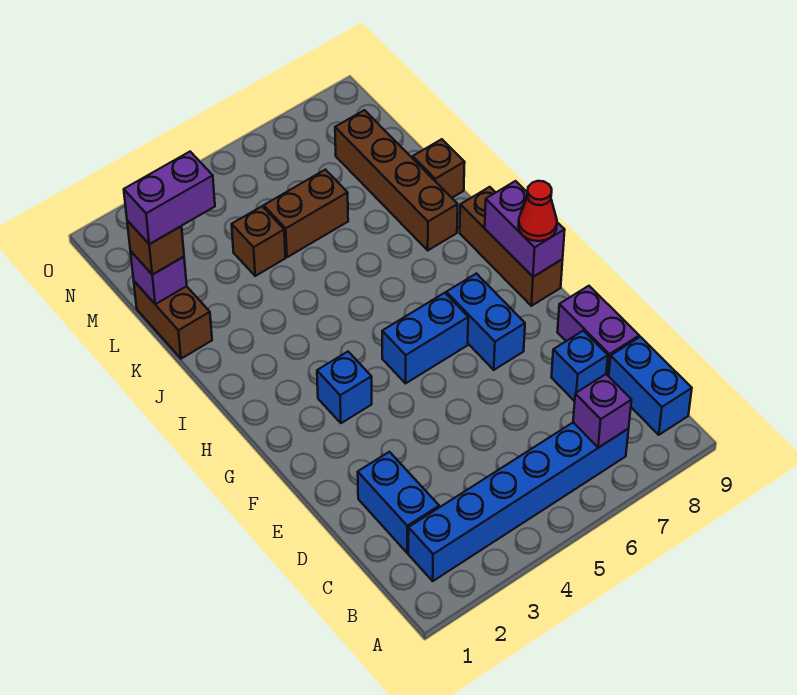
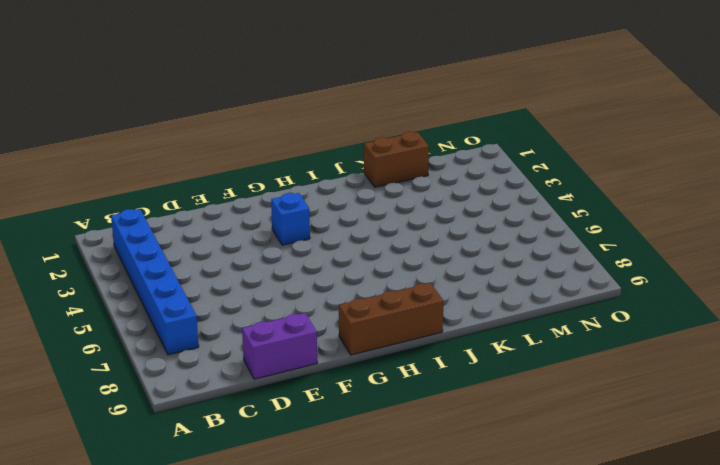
none -> blue 1x2 brick [609,337,692,435]
none -> blue 1x2 brick [358,452,439,553]
none -> blue 1x1 brick [551,331,608,401]

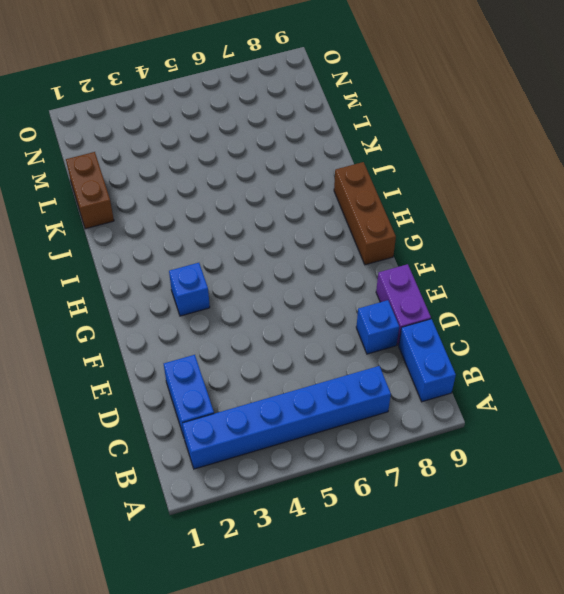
none -> blue 1x2 brick [446,274,525,370]
none -> blue 1x2 brick [382,293,468,383]
none -> brown 1x4 brick [335,110,458,250]

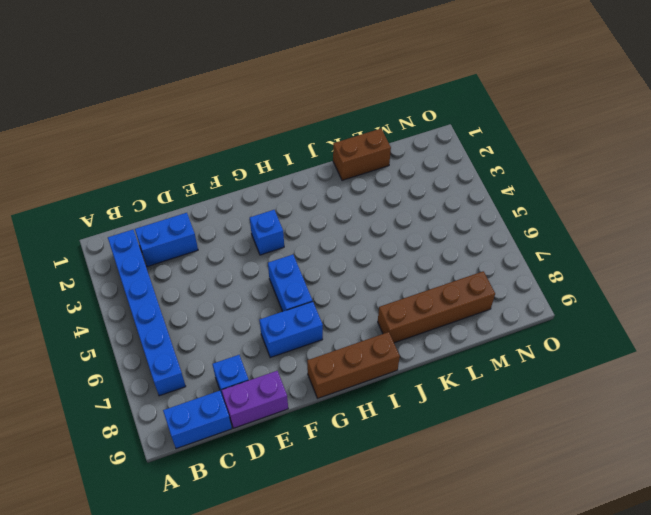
none -> brown 1x1 brick [413,139,465,198]
none -> brown 1x1 brick [232,206,285,276]
none -> brown 1x2 brick [264,170,348,257]

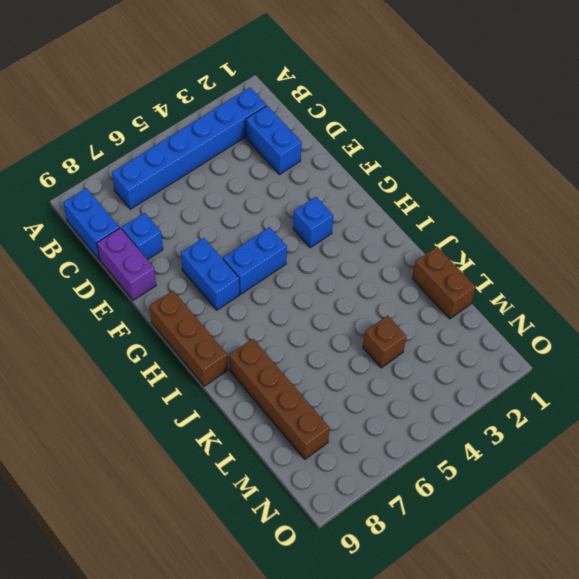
none -> brown 1x1 brick [413,139,465,198]
none -> brown 1x2 brick [264,170,348,257]
none -> purple 1x1 brick [573,374,631,448]

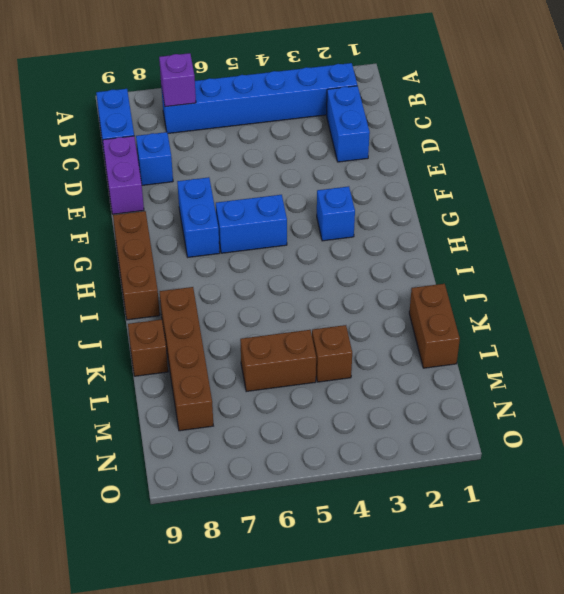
none -> purple 1x2 brick [485,181,565,277]
none -> purple 1x1 brick [130,251,187,304]
none -> red 1x1 cone [518,181,557,241]

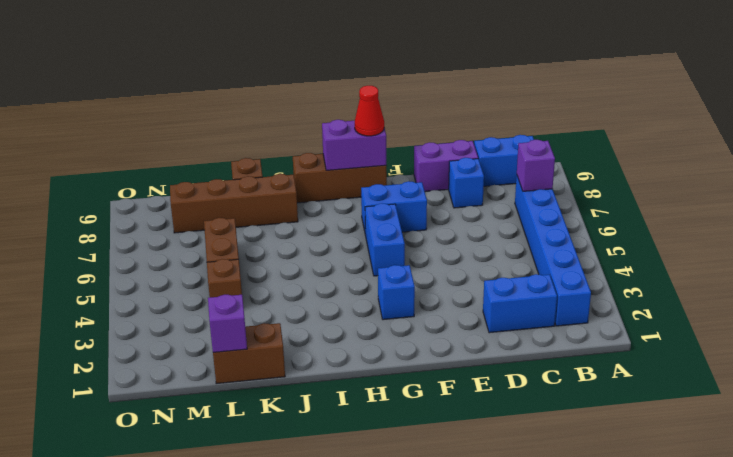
none -> brown 1x1 brick [127,221,184,275]
none -> purple 1x2 brick [124,152,215,244]

